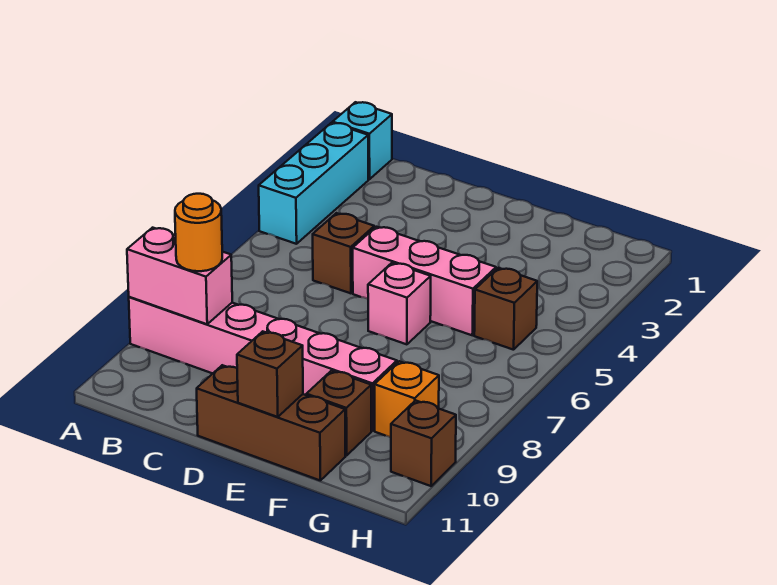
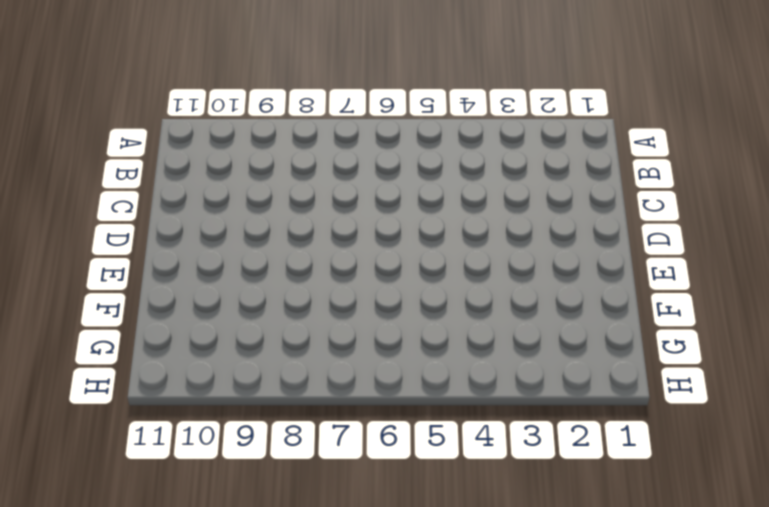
none -> cyan 1x1 brick [333,102,392,179]
none -> cyan 1x3 brick [259,123,368,244]
none -> pink 1x6 brick [129,297,397,431]

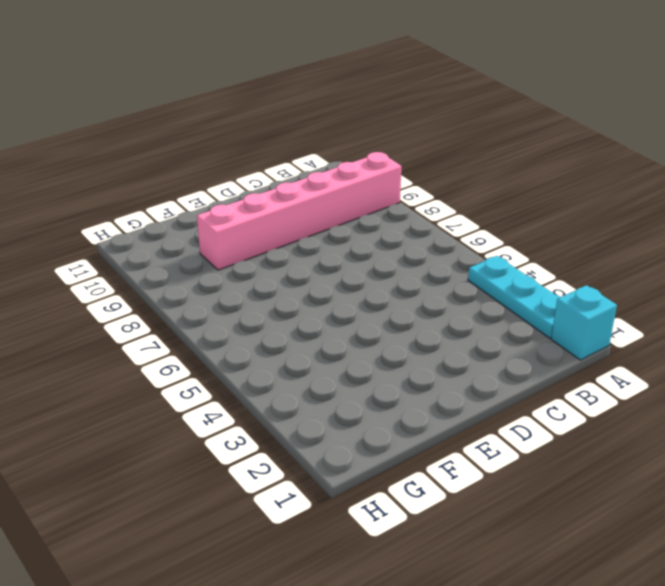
cyan 1x3 plate [468,256,560,338] -> cyan 1x3 brick [259,123,368,244]
none -> brown 1x1 brick [313,213,374,293]
none -> pink 1x3 brick [353,227,496,335]
none -> brown 1x3 brick [197,365,345,480]

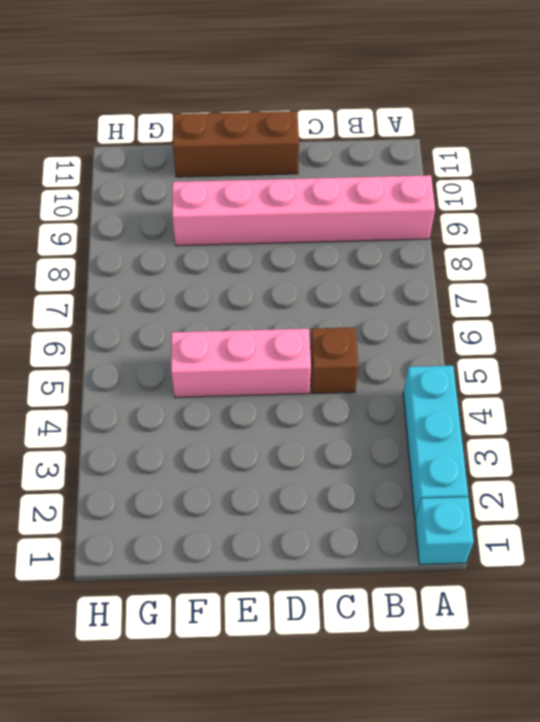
none -> pink 1x1 brick [368,263,431,344]
none -> brown 1x1 brick [306,371,371,455]
none -> brown 1x1 brick [474,268,537,350]

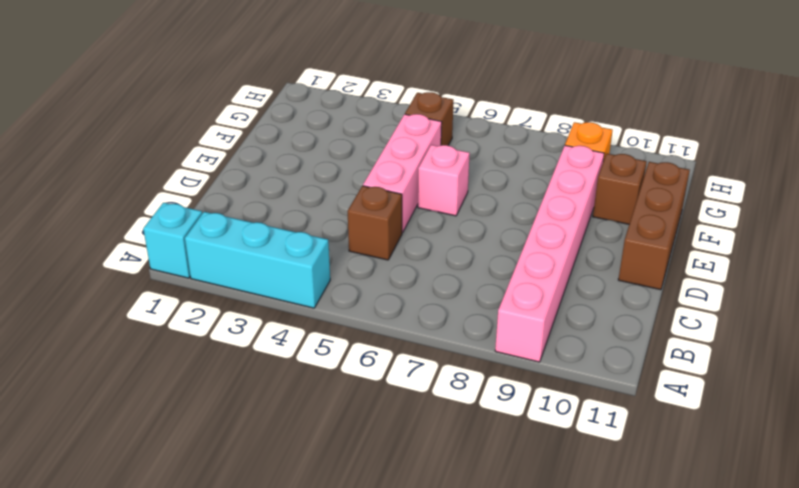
none -> brown 1x1 brick [391,400,456,486]
none -> pink 1x2 brick [127,228,232,324]
none -> brown 1x1 brick [237,331,303,417]

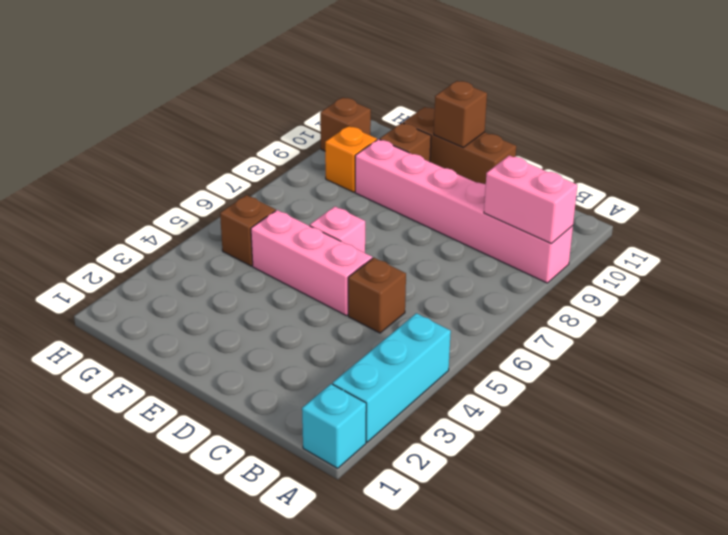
none -> orange 1x1 round brick [175,194,222,271]

